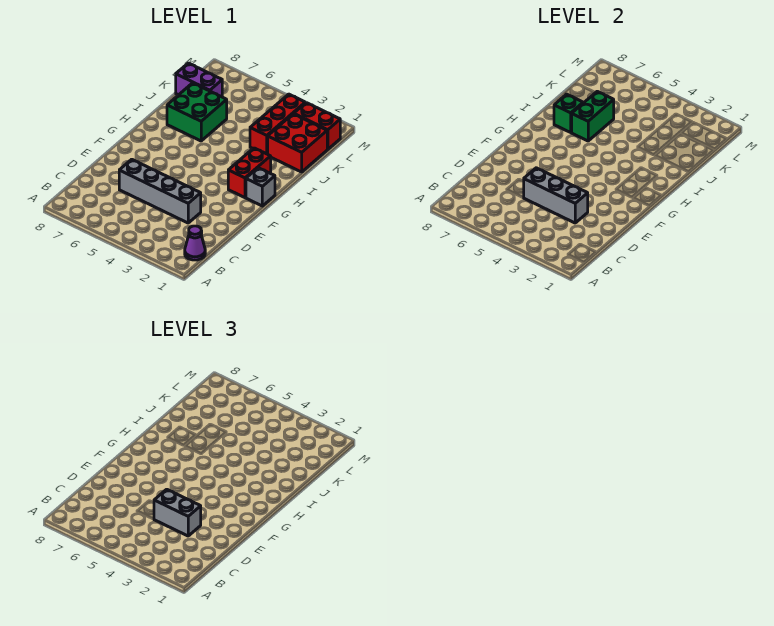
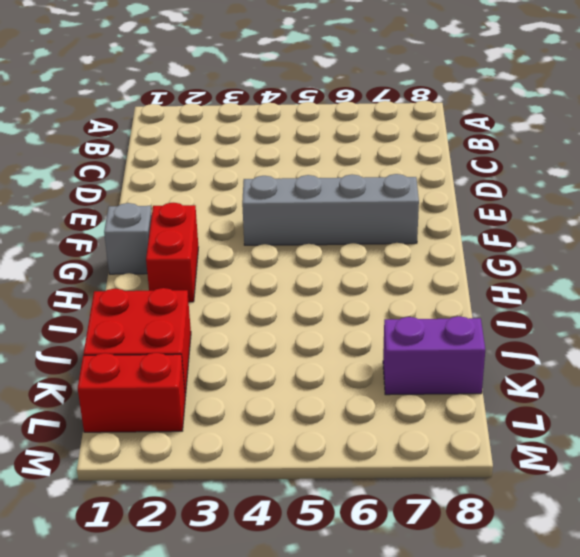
grey 1x4 brick [242,174,419,245] -> grey 1x4 brick moved to [119,159,201,223]
none -> purple 1x1 cone [185,226,205,260]
none -> green 2x2 brick [167,83,227,141]
none -> red 1x3 brick [250,94,305,154]

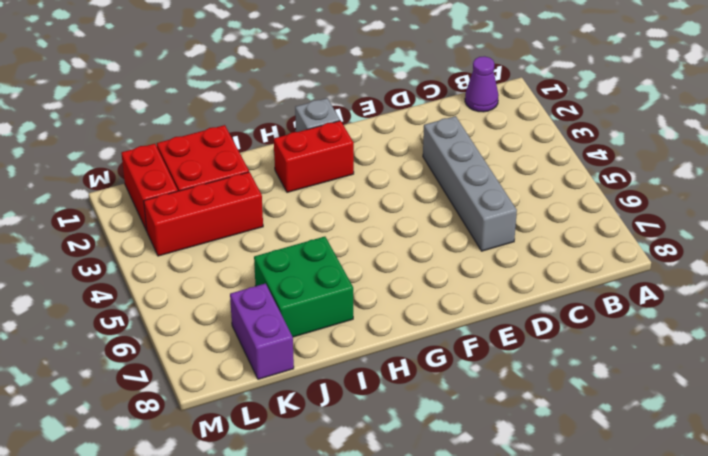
none -> grey 1x3 brick [524,168,588,223]
none -> green 1x2 brick [571,91,614,141]
none -> green 1x1 brick [554,94,583,132]

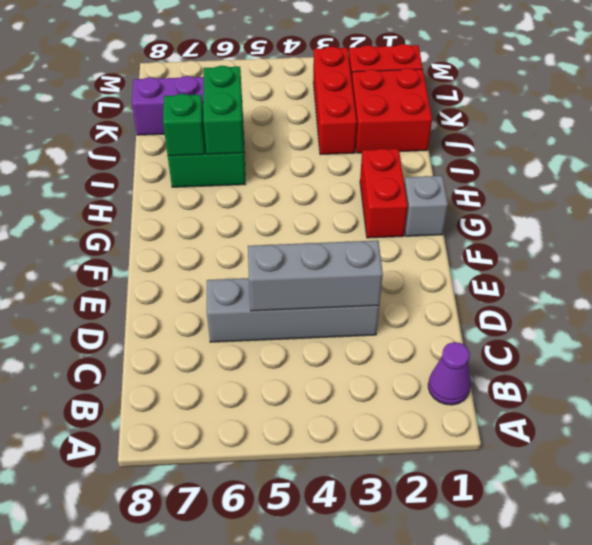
none -> grey 1x2 brick [154,489,201,536]

